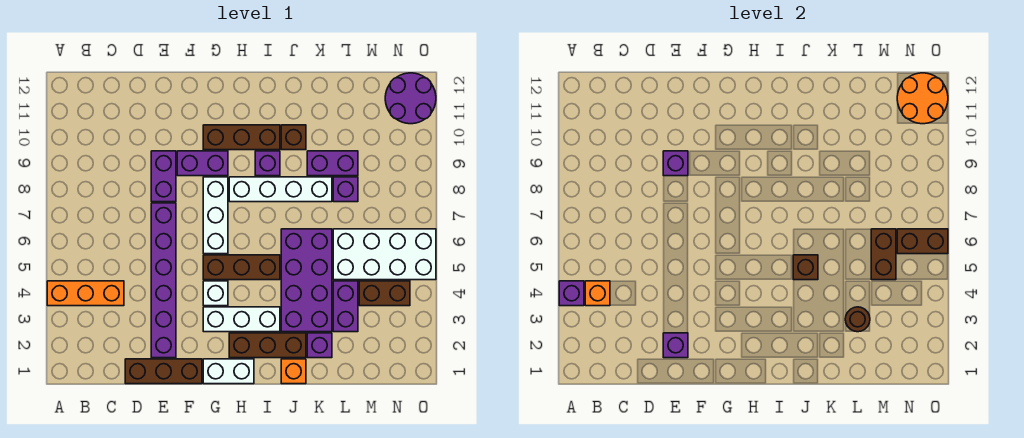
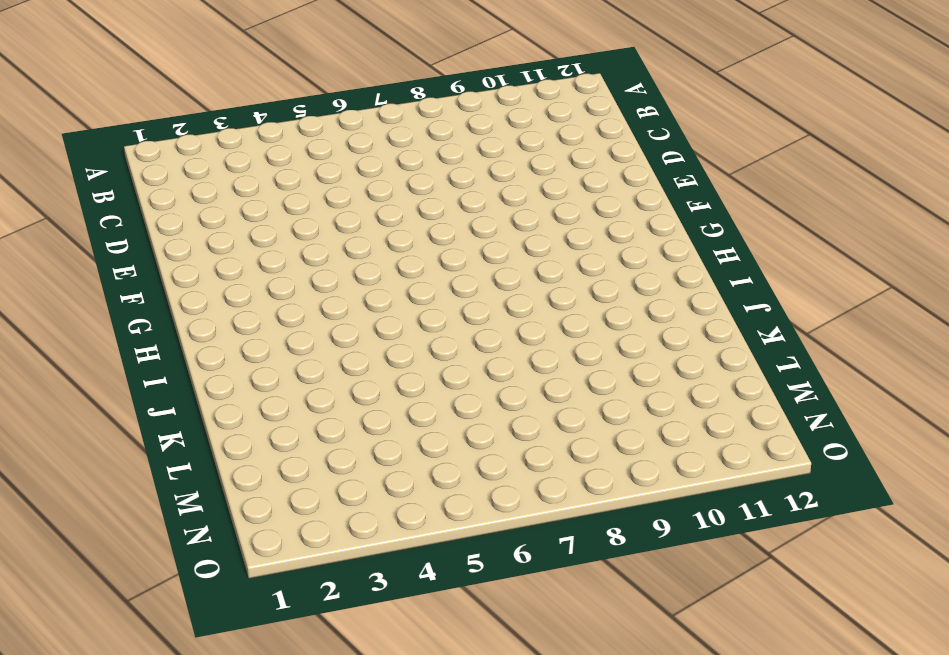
none -> orange 1x3 brick [47,281,124,306]
none -> brown 1x3 brick [125,359,202,384]
none -> purple 1x6 brick [151,203,176,358]
none -> purple 1x2 brick [151,151,176,202]

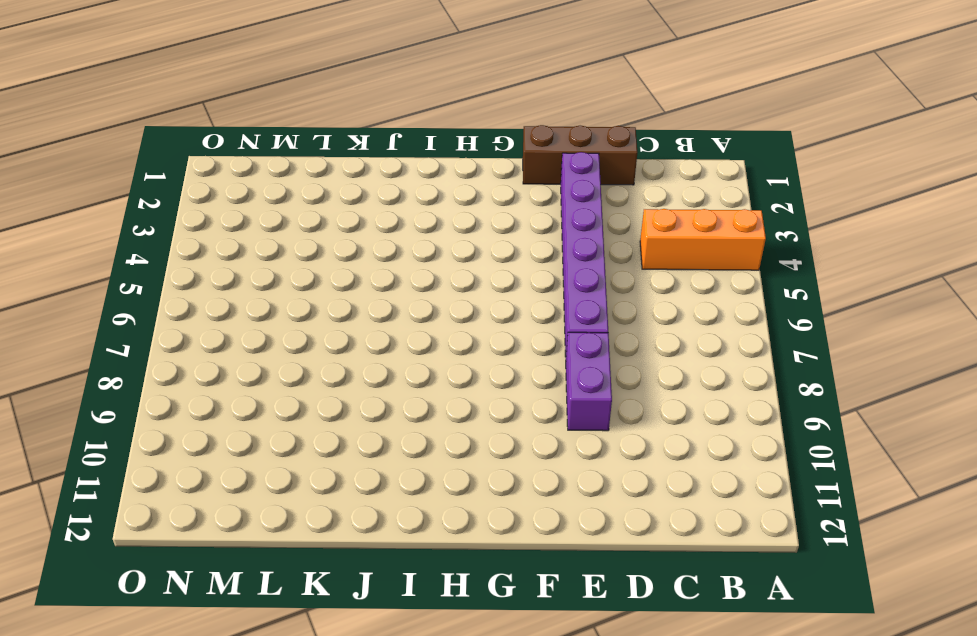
none -> purple 1x2 brick [177,151,228,176]
none -> white 1x2 brick [203,359,254,384]
none -> white 1x3 brick [203,307,280,332]
none -> white 1x1 brick [203,281,228,306]

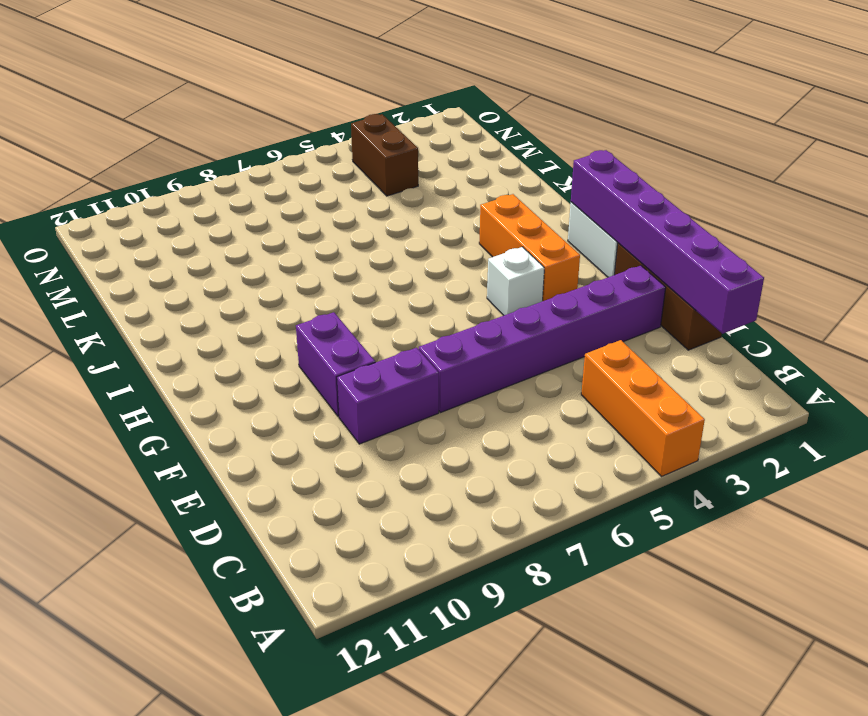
purple 1x6 brick [571,150,764,334] -> none
orange 1x3 brick [479,194,580,301] -> white 1x3 brick [203,307,280,332]
none -> brown 1x3 brick [203,255,280,280]
none -> white 1x3 brick [203,177,228,254]
none -> brown 1x3 brick [203,125,280,150]
none -> brown 1x3 brick [229,333,306,358]

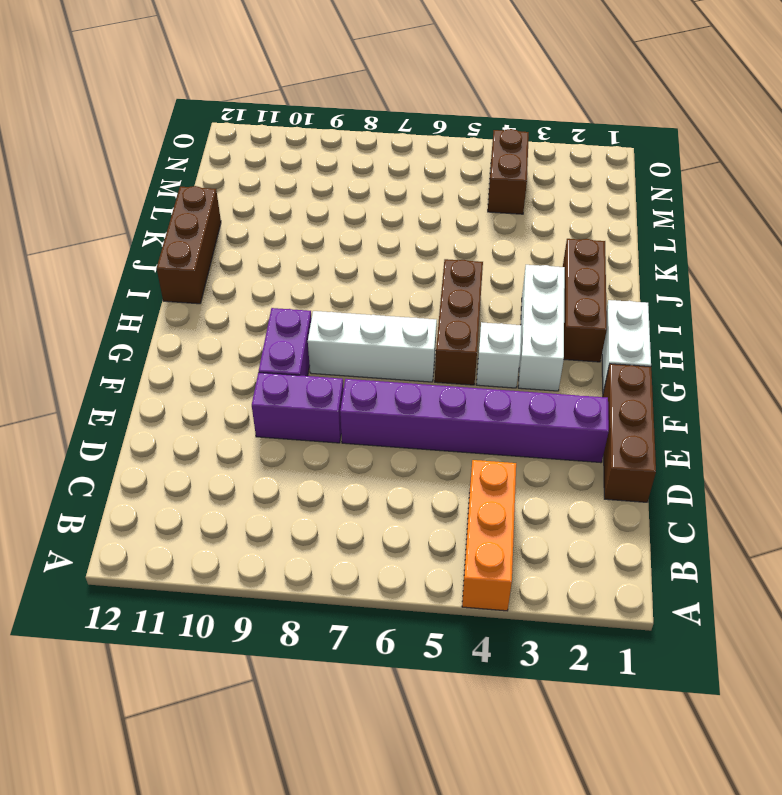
brown 1x3 brick [157,186,221,304] -> brown 1x3 brick moved to [203,125,280,150]
none -> white 1x4 brick [229,177,332,202]
none -> purple 1x1 brick [255,151,280,176]
none -> orange 1x1 brick [281,359,306,384]
none -> purple 2x4 brick [281,229,332,332]

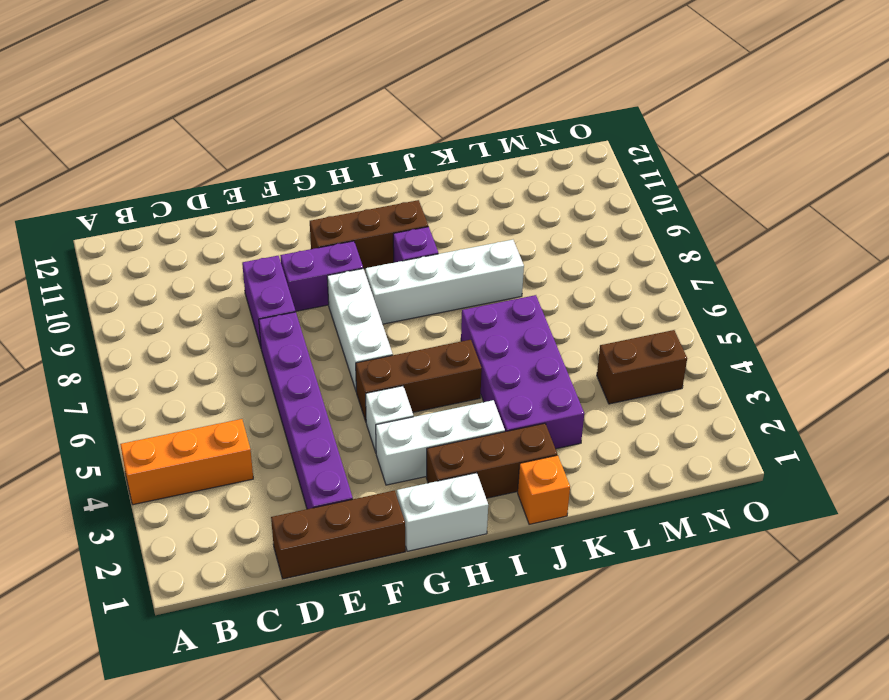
none -> brown 1x1 brick [281,125,306,150]
none -> purple 1x1 brick [307,333,332,358]
none -> purple 1x2 brick [307,151,358,176]
none -> purple 1x2 brick [333,281,358,332]

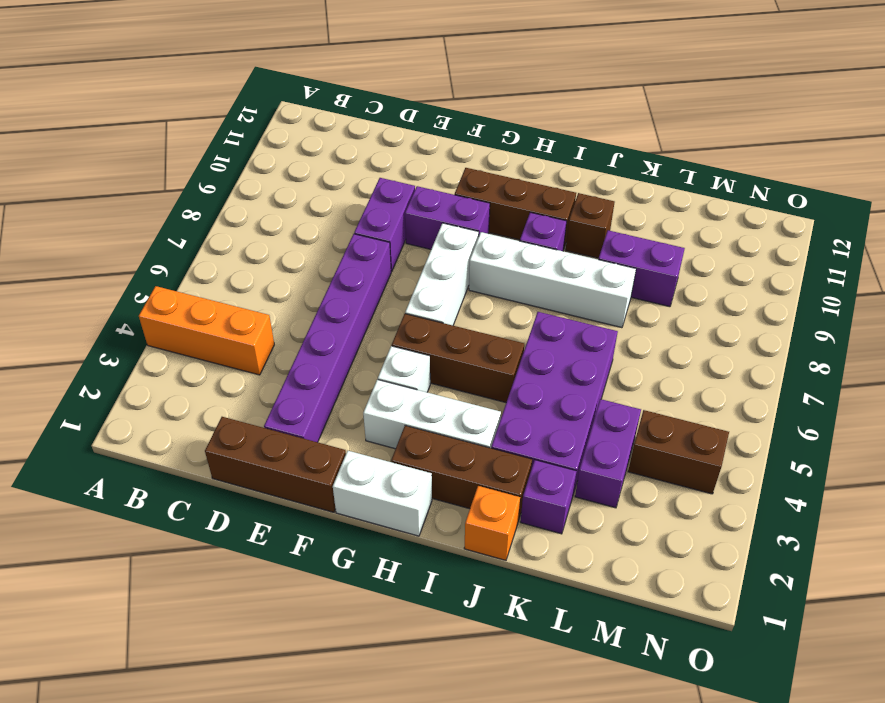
none -> white 2x4 brick [333,229,436,280]
none -> purple 1x1 brick [333,177,358,202]
none -> purple 2x2 round brick [385,73,436,124]
none -> purple 1x1 brick [559,281,584,306]

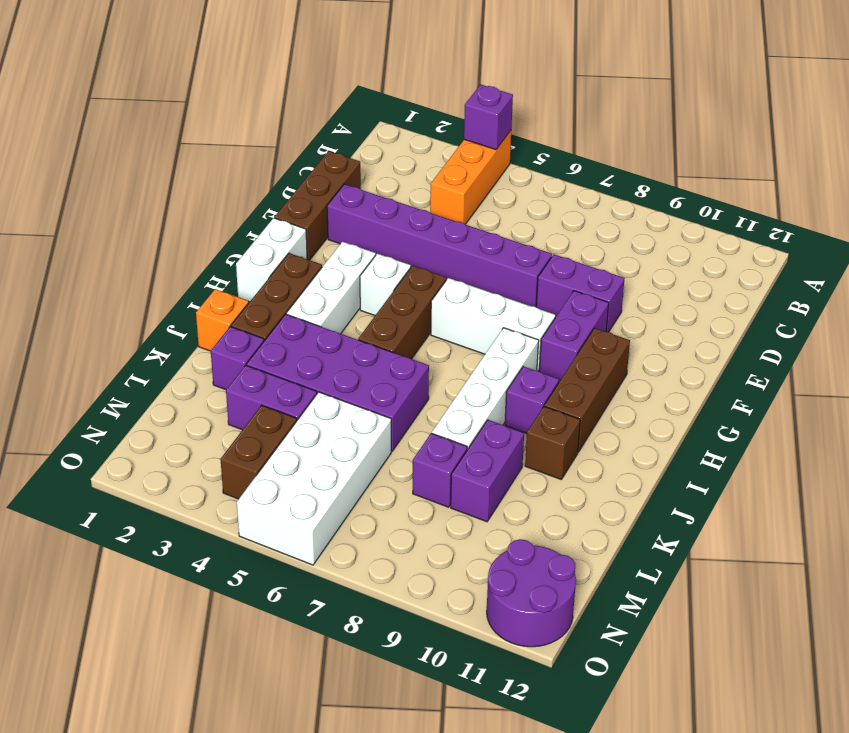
none -> orange 1x1 brick [585,281,610,306]
none -> purple 1x1 brick [663,333,688,358]
none -> purple 1x1 brick [663,151,688,176]
none -> brown 1x1 brick [793,255,818,280]

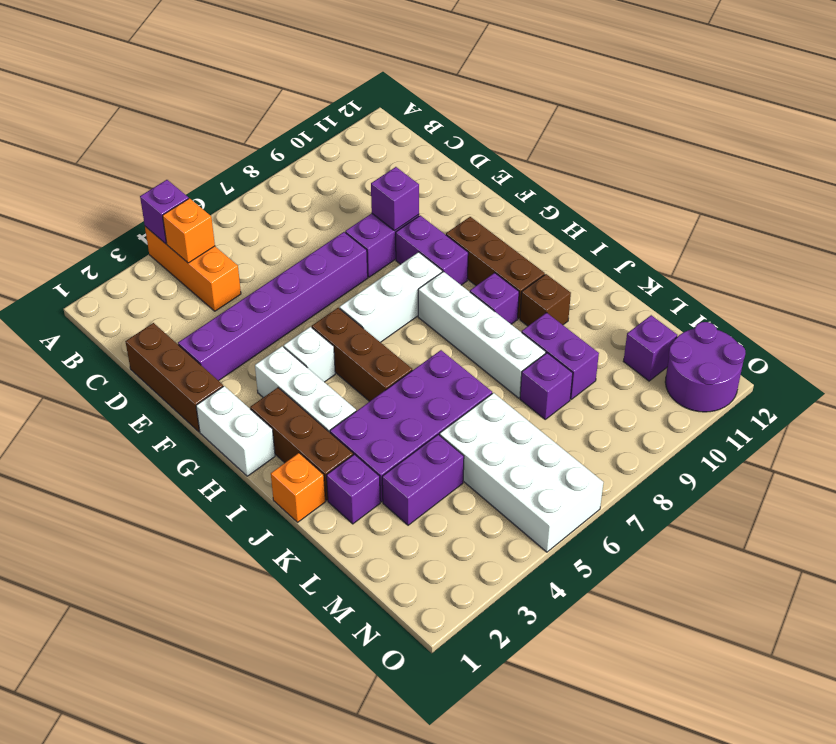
purple 1x1 brick [623,315,677,381] -> purple 1x1 brick moved to [663,333,688,358]
none -> brown 1x2 brick [359,281,410,306]
none -> brown 1x1 brick [793,255,818,280]
none -> brown 1x1 round brick [845,307,870,332]
none -> brown 1x2 brick [871,229,896,280]

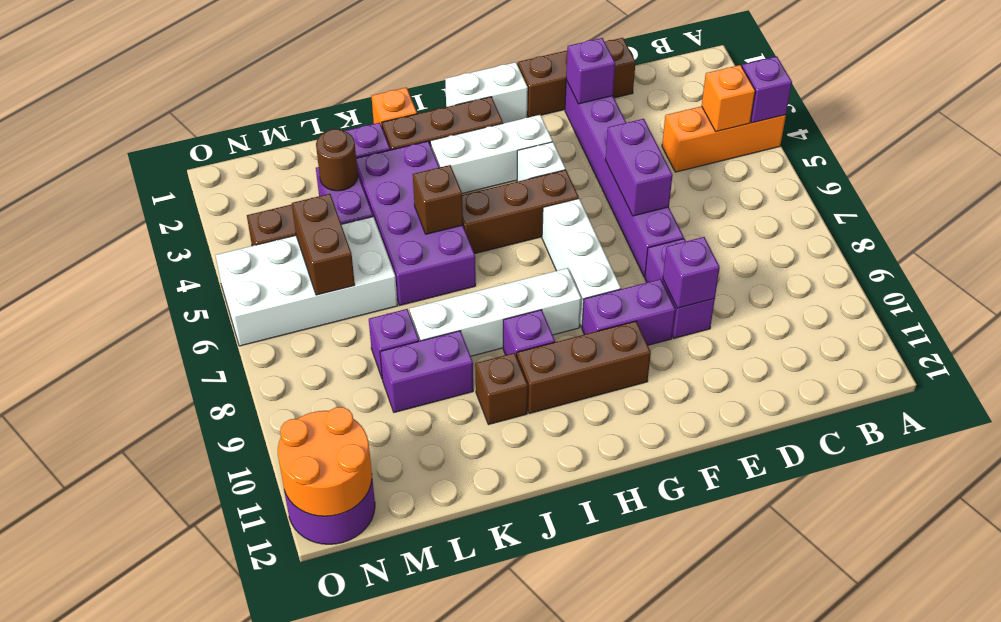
purple 1x2 brick [605,119,673,216] -> none
none -> brown 1x2 brick [897,229,948,254]

